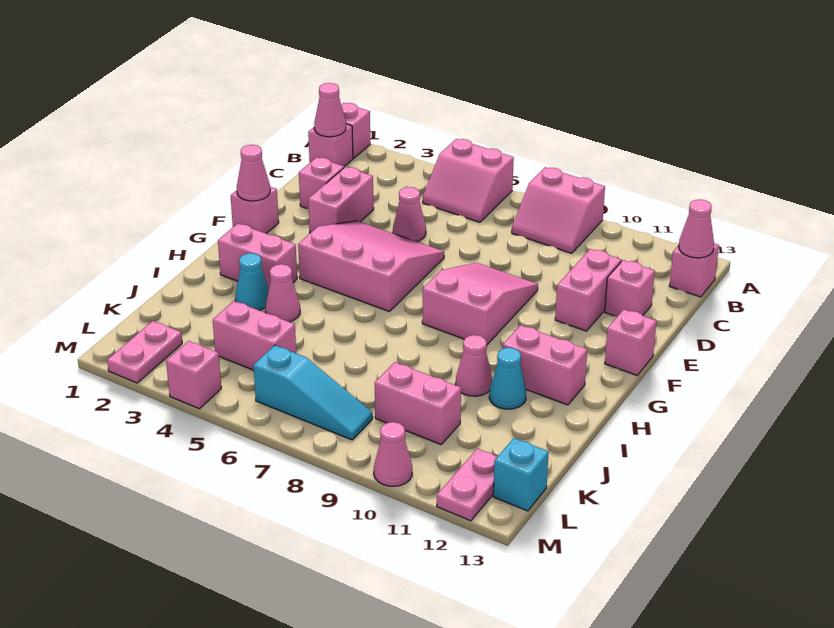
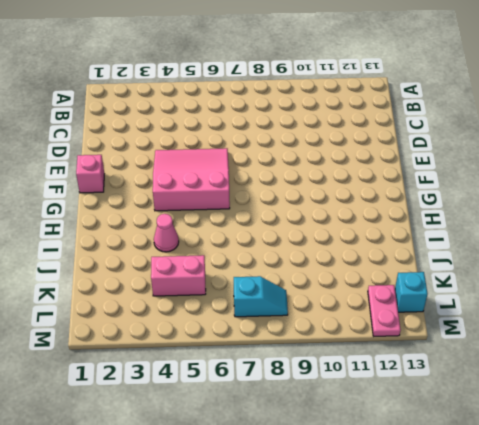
cyan 1x2 slope [234,276,288,317] -> cyan 1x3 slope [253,345,373,440]
none -> pink 1x1 brick [341,103,370,158]
none -> pink 2x2 slope [423,139,514,222]
none -> pink 2x2 slope [512,167,605,253]
none -> pink 1x1 brick [308,124,353,167]

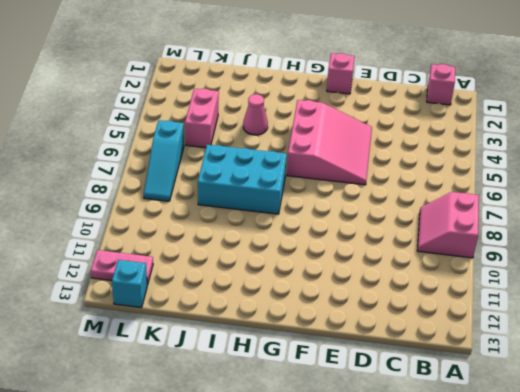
cyan 2x3 brick [198,144,287,214] -> none
none -> pink 1x1 brick [341,103,370,158]
none -> pink 2x2 slope [423,139,514,222]
none -> pink 1x1 brick [669,243,719,297]
none -> pink 1x1 brick [299,157,344,209]

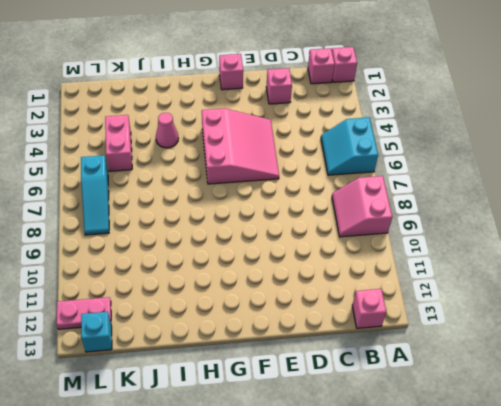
cyan 2x2 slope [321,117,378,175] -> pink 2x2 slope [423,139,514,222]
none -> pink 1x2 brick [308,167,374,233]
none -> pink 1x1 cone [393,187,426,242]
none -> pink 1x2 brick [555,249,621,331]
none -> pink 1x1 brick [605,260,655,316]

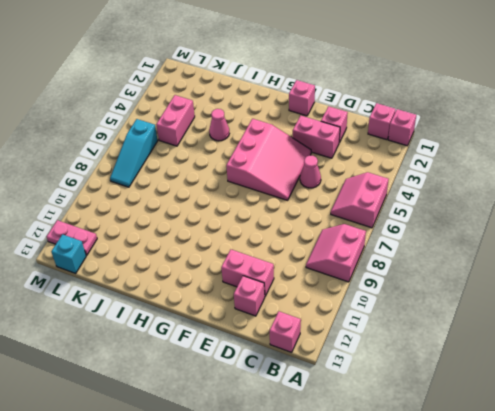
none -> pink 2x3 slope [422,263,538,345]
none -> pink 1x1 brick [605,310,656,375]
none -> pink 1x2 brick [218,224,297,289]
none -> pink 1x2 brick [503,325,587,405]

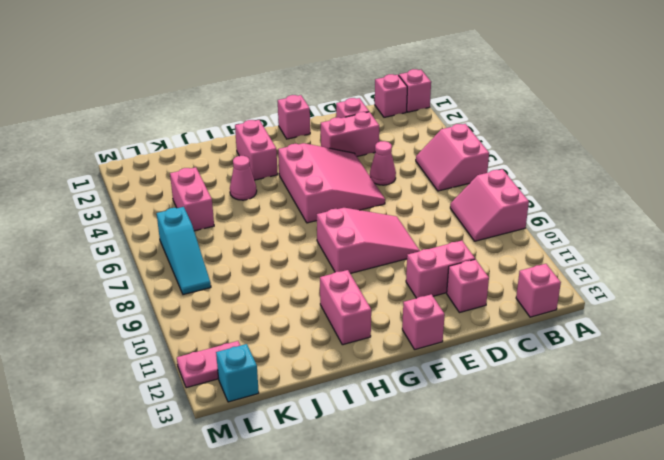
none -> cyan 1x1 cone [235,253,269,310]
none -> pink 1x1 cone [456,335,492,396]
none -> cyan 1x1 cone [489,348,526,409]
none -> pink 1x2 brick [375,362,461,444]

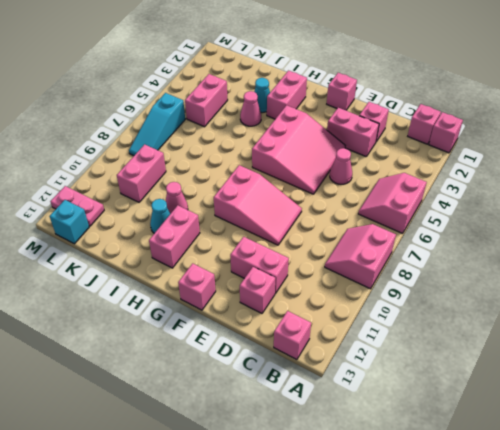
none -> pink 1x2 plate [107,321,182,383]
none -> pink 1x1 brick [166,341,221,409]
none -> pink 1x1 cone [374,422,412,486]
none -> pink 1x1 cone [314,83,346,137]

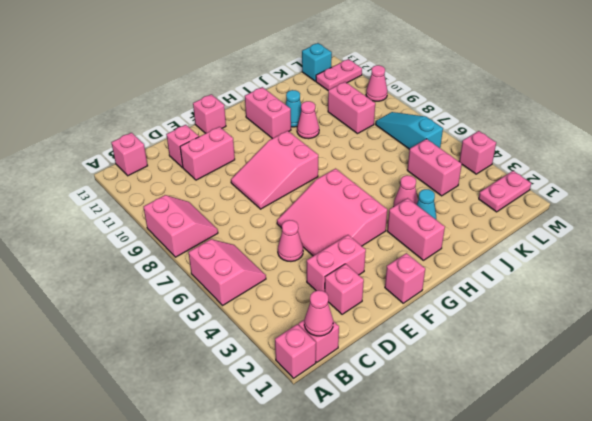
none -> pink 1x1 cone [679,199,714,258]
none -> pink 1x1 cone [237,145,270,201]

